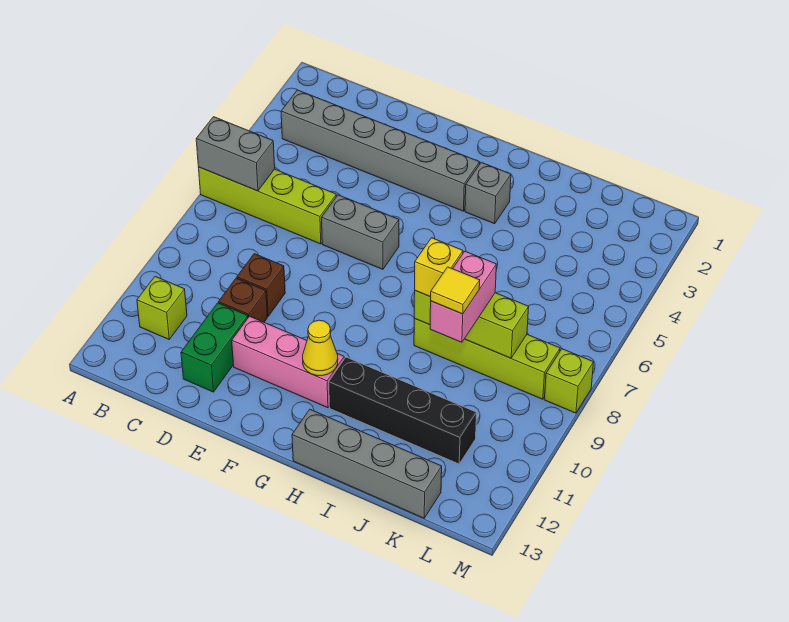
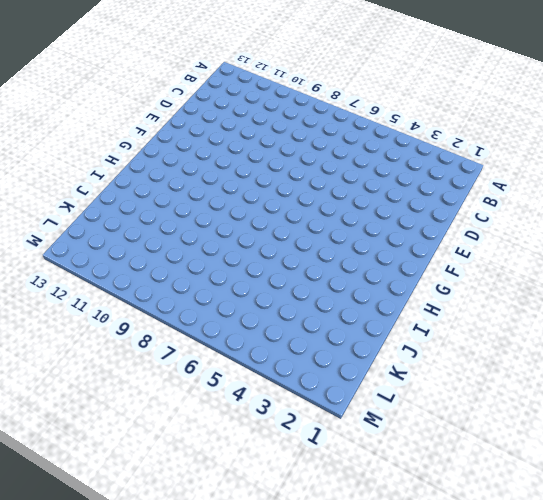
none -> lime 1x4 brick [198,167,336,244]
none -> grey 1x6 brick [281,90,480,211]
none -> lime 1x1 brick [137,277,187,339]

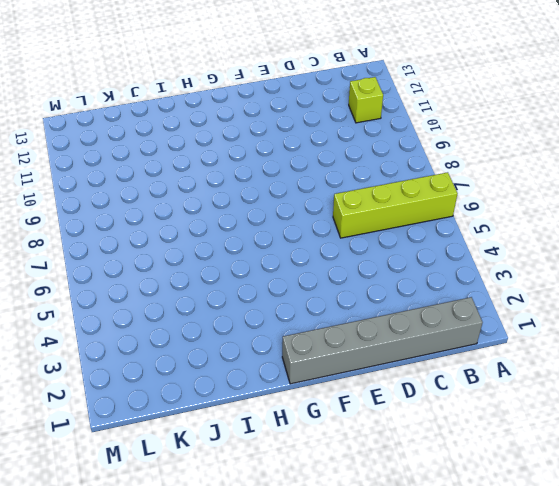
grey 1x6 brick [282,297,483,384] -> grey 1x6 brick moved to [281,90,480,211]
none -> brown 1x1 brick [237,254,285,316]
none -> brown 1x1 brick [219,278,267,322]
none -> green 1x2 brick [181,303,248,392]

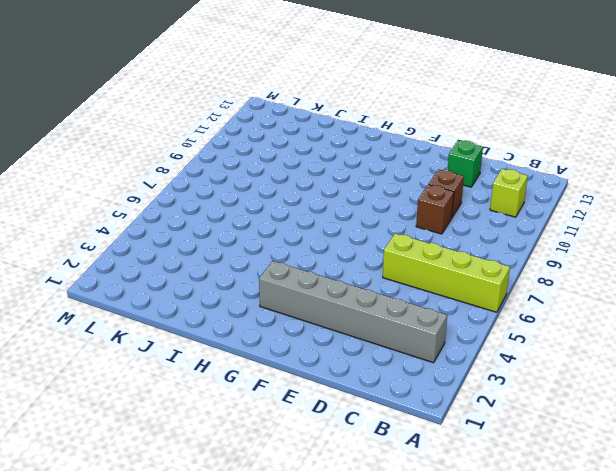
green 1x1 brick [448,140,483,187] -> green 1x2 brick [181,303,248,392]
none -> grey 1x2 brick [322,195,399,269]
none -> pink 1x3 brick [232,316,344,408]
none -> grey 1x1 brick [465,162,511,224]

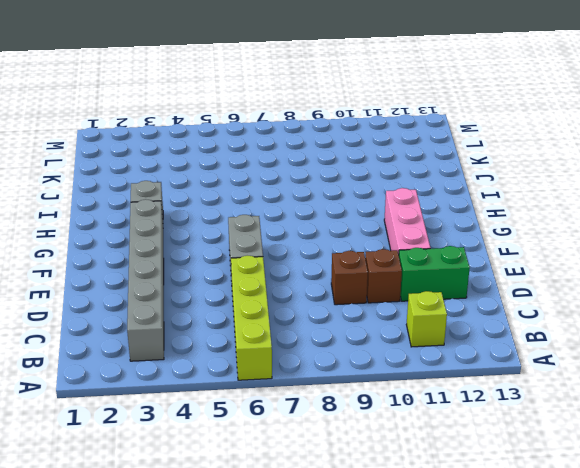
none -> black 1x4 brick [329,357,476,464]
none -> grey 1x4 brick [292,410,442,518]
none -> lime 1x4 brick [414,319,560,399]

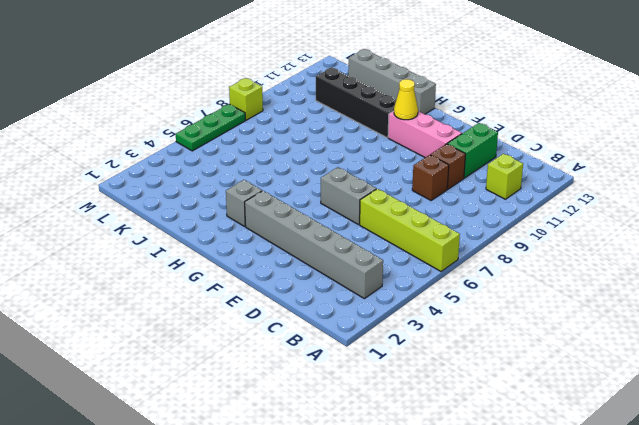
green 1x3 plate [176,104,246,151] -> none
none -> lime 1x4 brick [414,319,560,399]
none -> grey 1x2 brick [196,117,275,191]
none -> lime 1x3 brick [414,291,529,358]

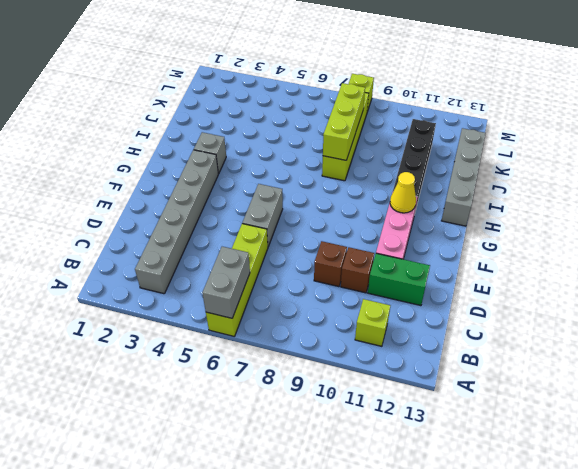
none -> yellow 1x1 brick [415,238,463,297]
none -> pink 1x2 brick [430,251,496,342]
none -> yellow 1x1 tile [431,267,480,314]

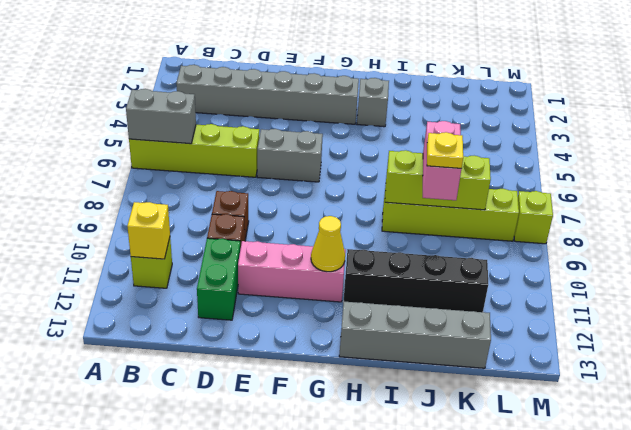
yellow 1x1 brick [127,202,170,259] -> yellow 1x1 brick moved to [415,238,463,297]
yellow 1x1 plate [427,132,463,168] -> yellow 1x1 tile [431,267,480,314]

